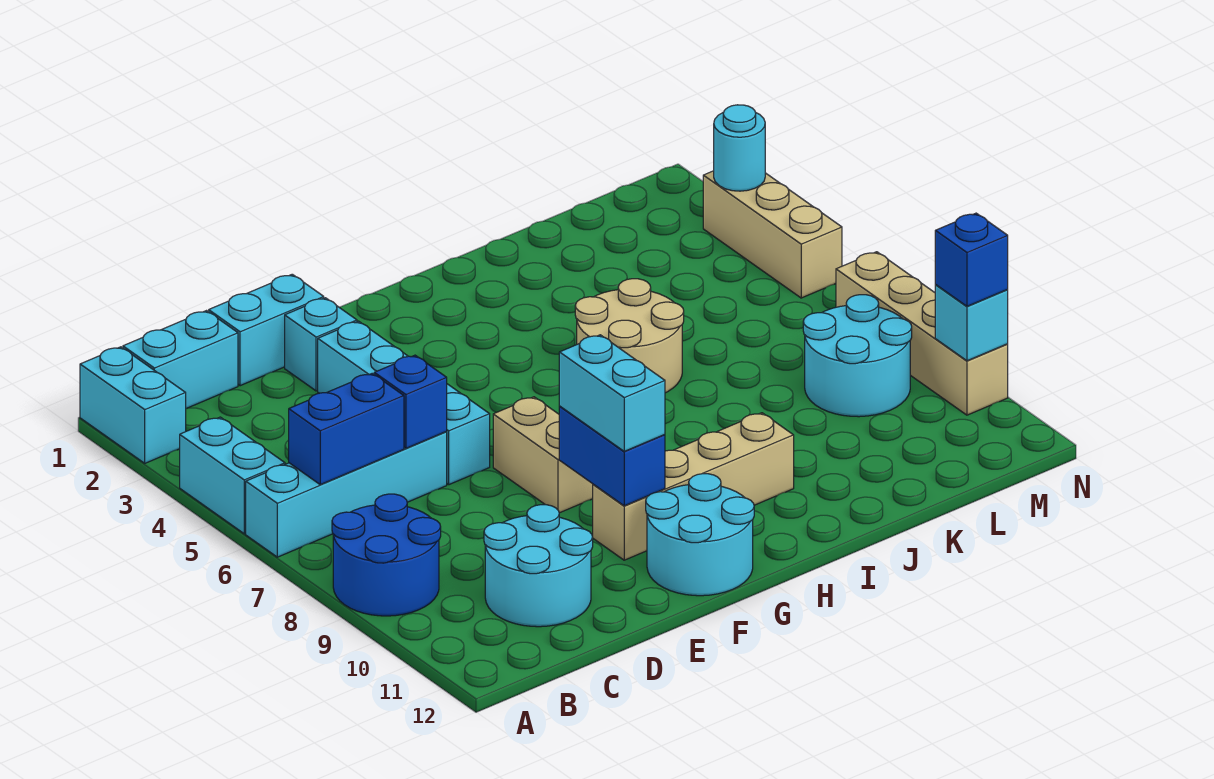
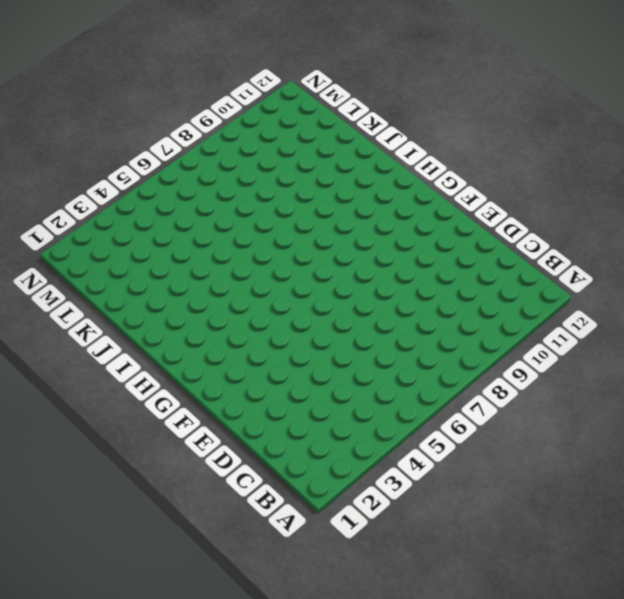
none -> cyan 1x2 brick [80,347,186,463]
none -> cyan 1x2 brick [180,417,285,534]
none -> cyan 1x4 brick [246,432,447,557]

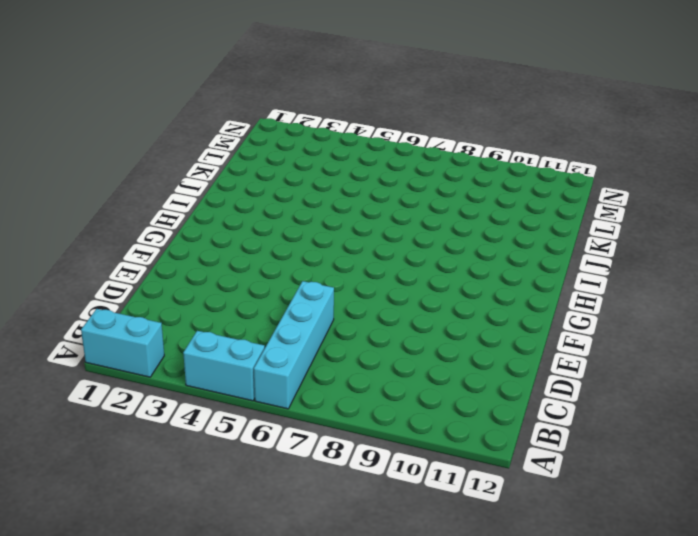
none -> blue 2x2 round brick [332,494,441,616]
none -> cyan 1x2 brick [123,311,238,408]
none -> cyan 2x2 round brick [484,505,593,627]

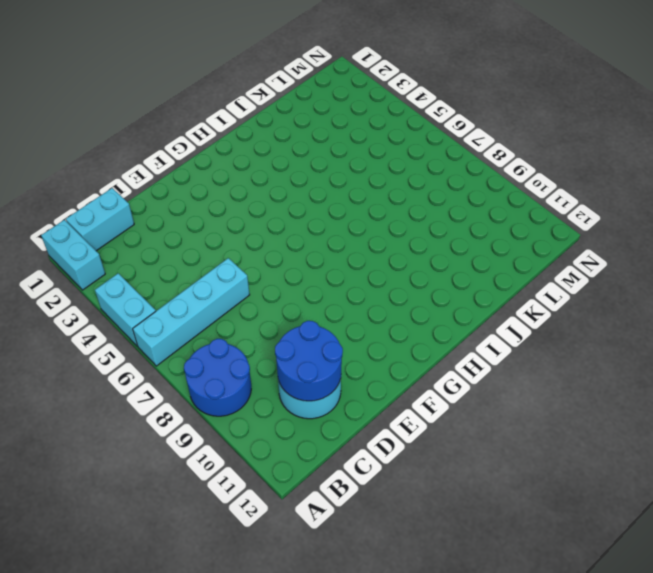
blue 2x2 round brick [275,321,343,401] -> none
none -> cyan 1x2 brick [209,274,324,386]
none -> cyan 1x1 brick [285,298,357,391]
none -> cyan 1x4 brick [318,321,490,485]

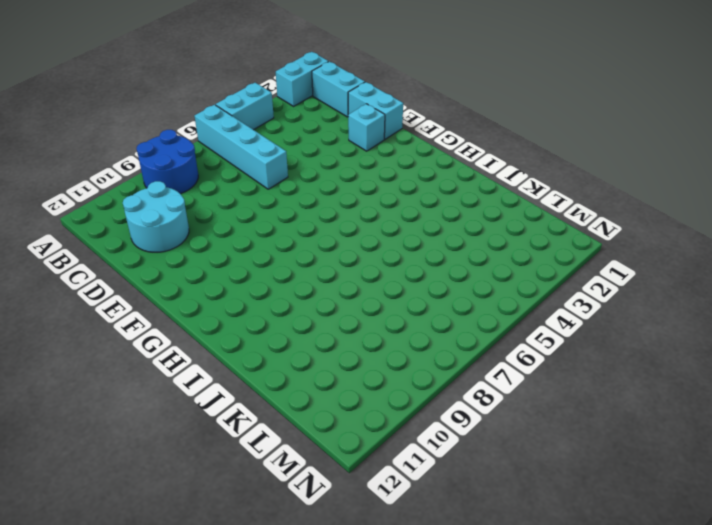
none -> cyan 1x4 brick [318,321,490,485]
none -> tan 1x2 brick [493,397,593,513]
none -> tan 1x4 brick [593,413,794,560]

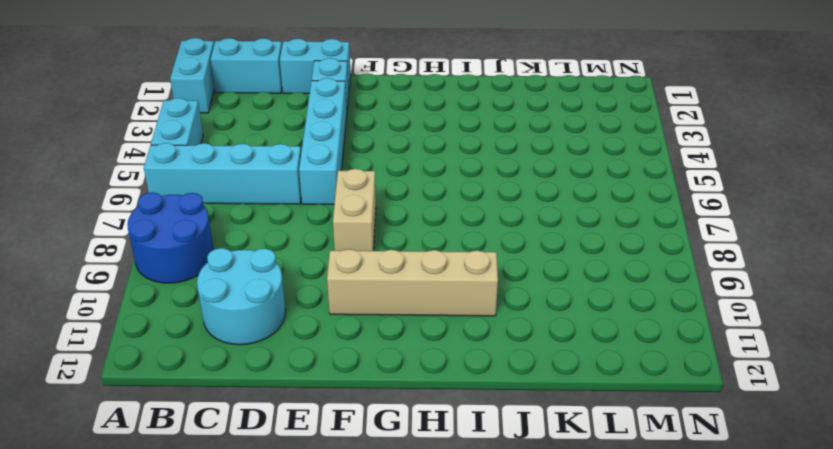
none -> cyan 2x2 round brick [646,474,754,596]
none -> tan 2x2 round brick [575,279,684,393]
none -> cyan 2x2 round brick [803,295,912,417]

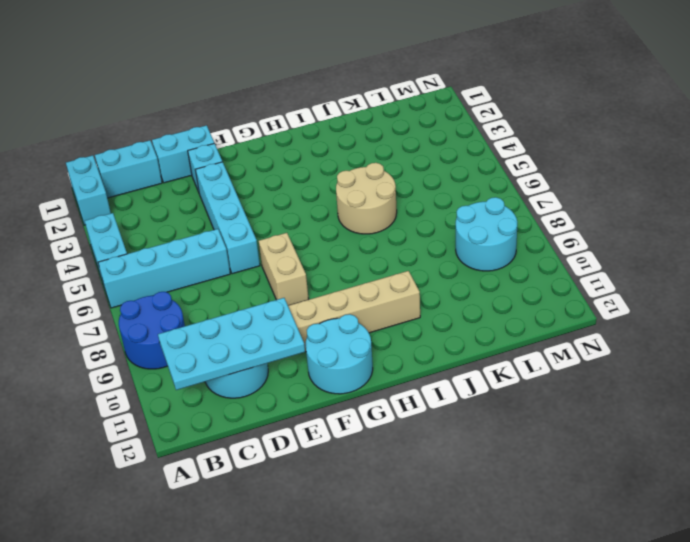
cyan 2x4 plate [158,298,305,390] -> none
none -> tan 1x3 brick [703,171,842,298]
none -> tan 1x4 brick [836,252,1008,415]
none -> blue 1x2 brick [289,373,404,485]

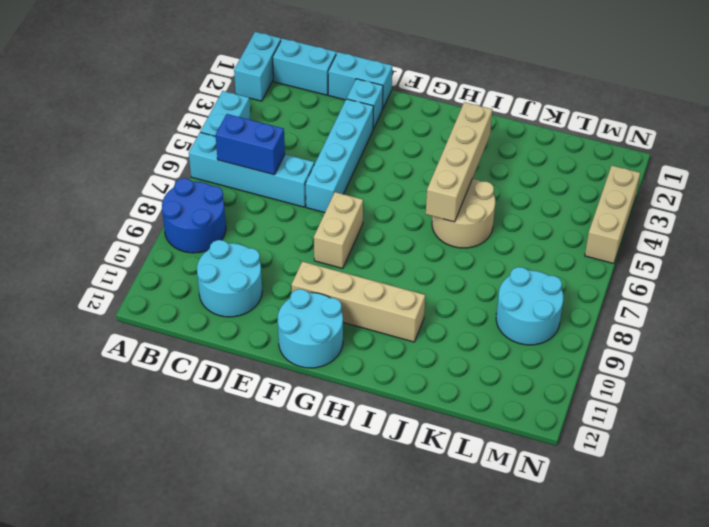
tan 1x4 brick [426,102,492,222] -> tan 1x4 brick moved to [836,252,1008,415]
none -> blue 1x1 brick [374,355,447,448]
none -> blue 1x2 brick [559,407,665,506]
none -> cyan 1x1 round brick [714,105,765,191]

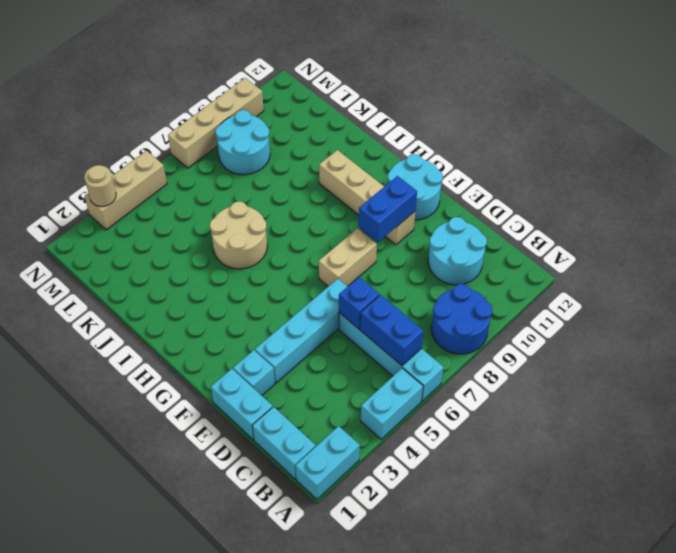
tan 1x1 round brick [84,165,116,206] -> cyan 1x1 round brick [714,105,765,191]
none -> cyan 1x1 brick [935,285,1008,361]
none -> cyan 1x2 brick [559,335,665,451]
none -> blue 1x1 brick [935,213,1008,306]

